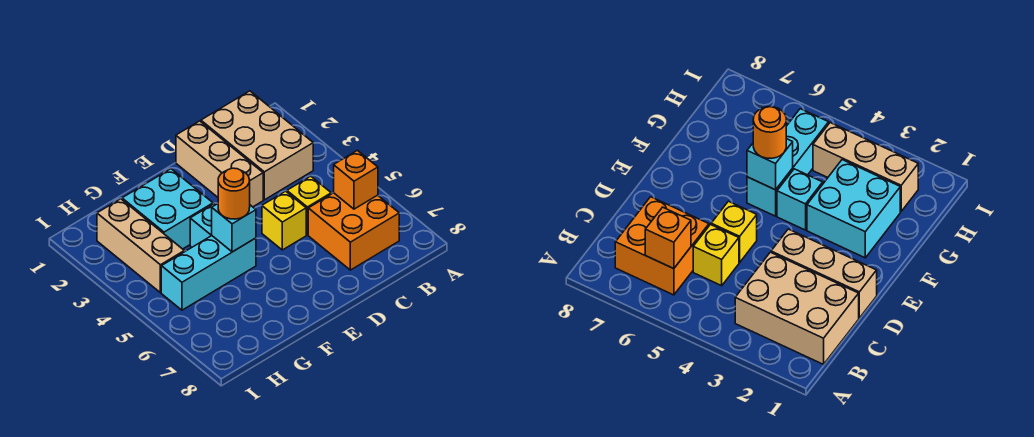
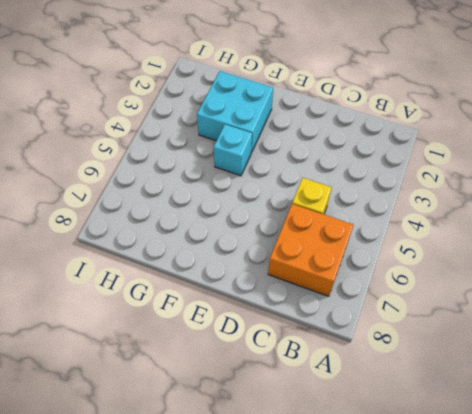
none -> tan 2x3 brick [201,91,313,200]
none -> tan 1x3 brick [176,121,263,207]
none -> yellow 1x1 brick [262,191,306,250]

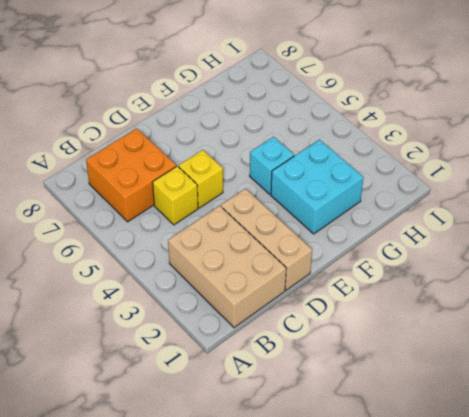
none -> cyan 1x3 brick [161,236,256,310]
none -> tan 1x3 brick [97,199,184,293]
none -> orange 1x1 brick [334,150,378,209]

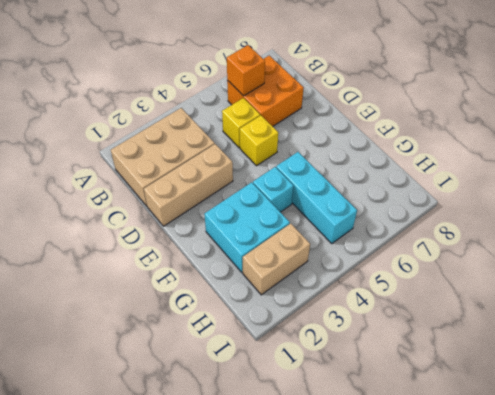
tan 1x2 brick [243,223,310,295] -> tan 1x3 brick [97,199,184,293]
none -> cyan 1x1 brick [212,204,256,252]
none -> orange 1x1 round brick [218,168,250,219]

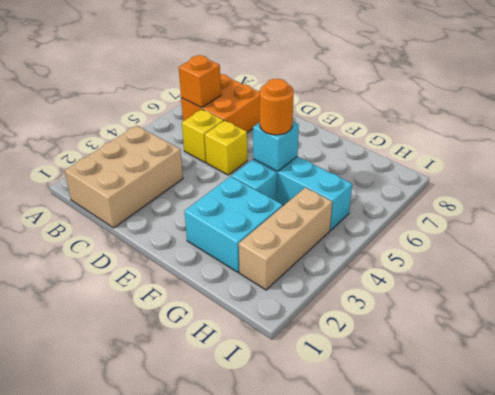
none -> tan 1x3 brick [176,121,263,207]

